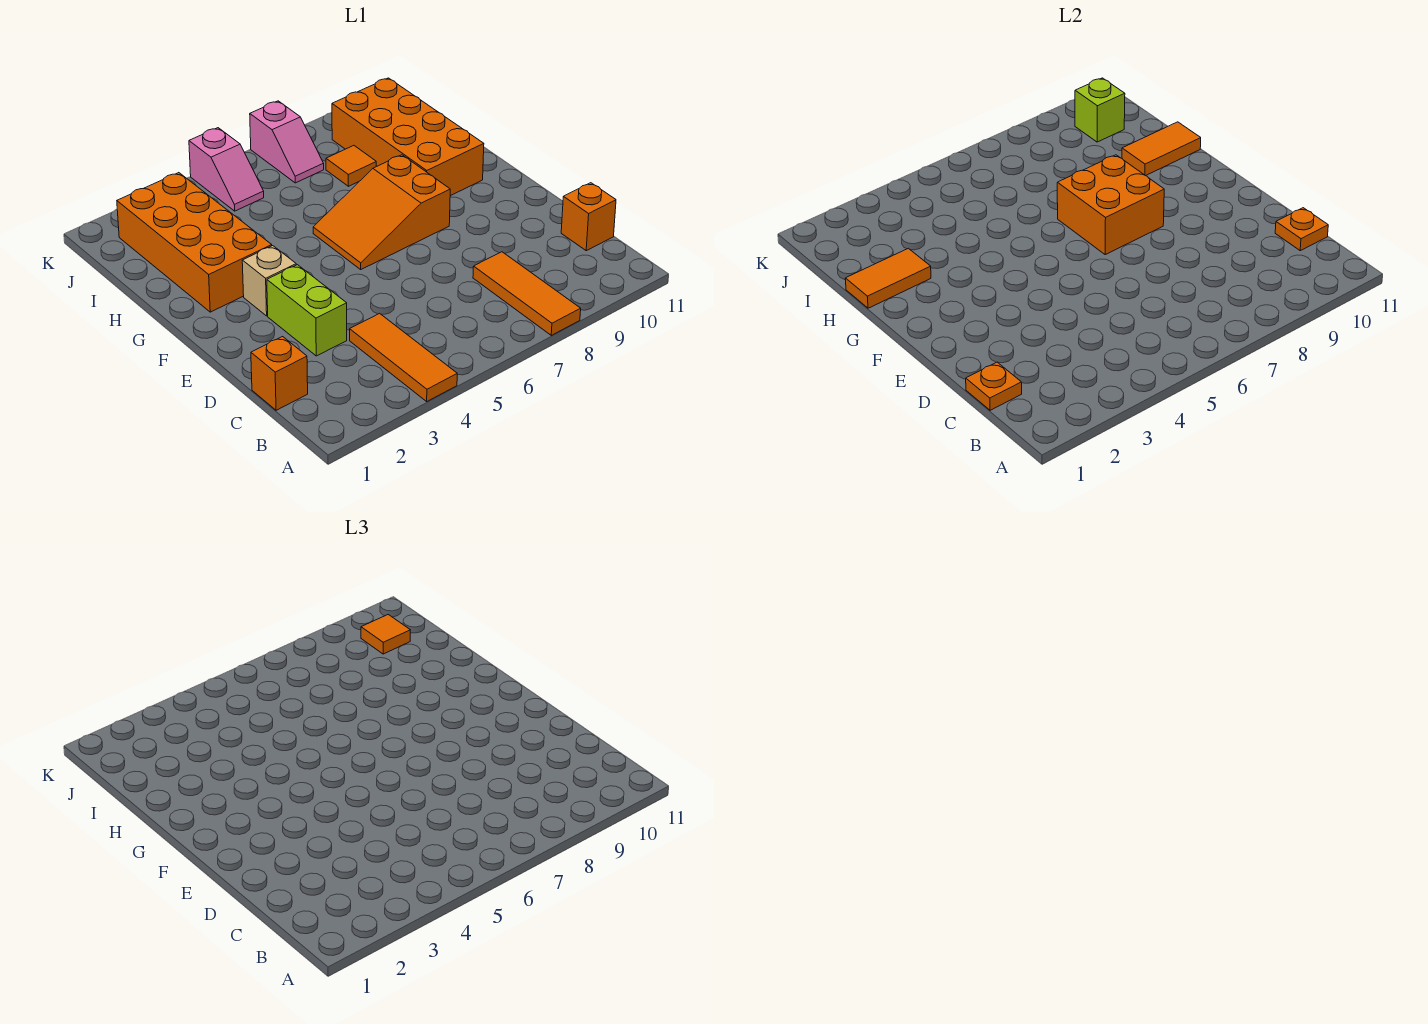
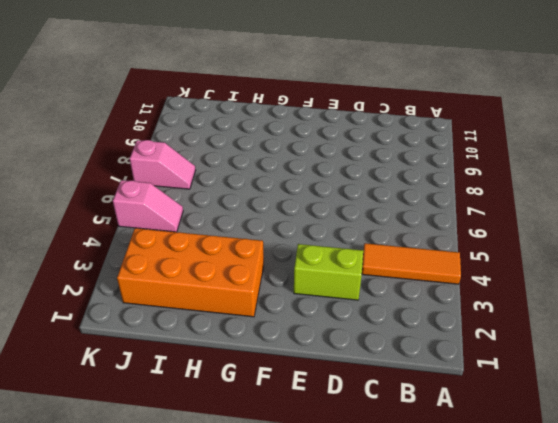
none -> orange 1x3 tile [473,252,581,335]
none -> orange 1x1 brick [251,337,308,410]
none -> orange 1x1 brick [561,183,616,251]

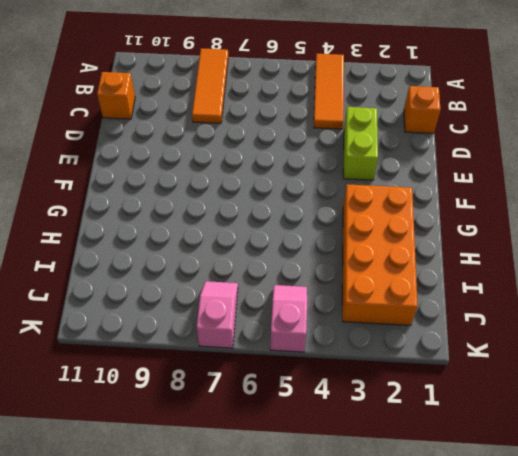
none -> tan 1x1 brick [242,246,296,316]
none -> orange 2x3 slope [313,155,450,269]
none -> orange 2x4 brick [332,78,484,196]

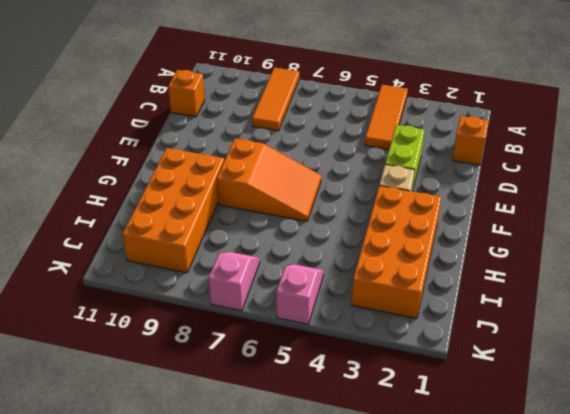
none -> orange 1x1 tile [326,146,376,186]
none -> orange 1x1 plate [966,362,1022,410]
none -> orange 1x1 plate [1275,208,1328,251]

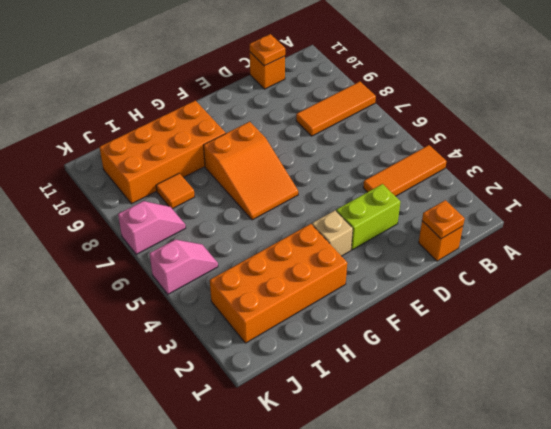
none -> orange 2x2 brick [1057,155,1164,255]
none -> orange 1x2 tile [845,248,931,308]
none -> orange 1x2 tile [1122,122,1201,176]

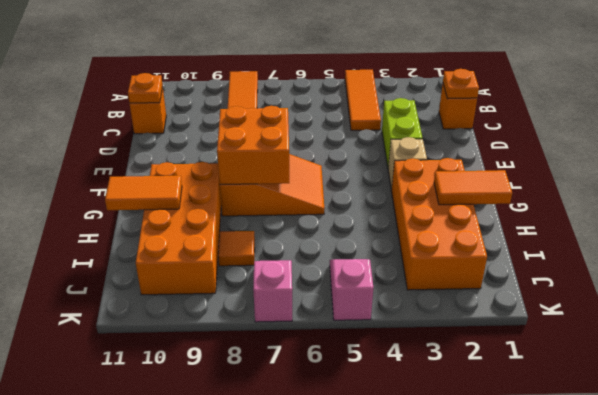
none -> lime 1x1 brick [1075,78,1125,142]
none -> orange 1x1 tile [361,615,410,654]

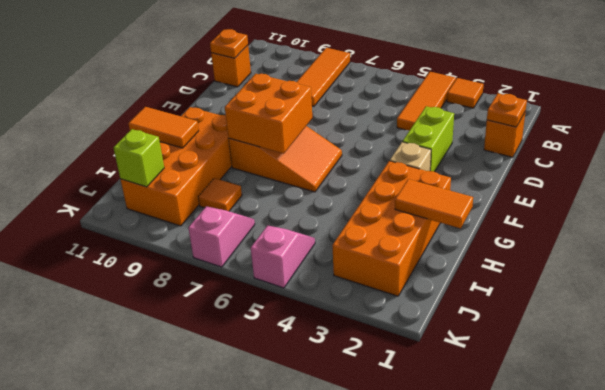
orange 1x1 tile [447,78,484,108] -> orange 1x1 tile moved to [361,615,410,654]

